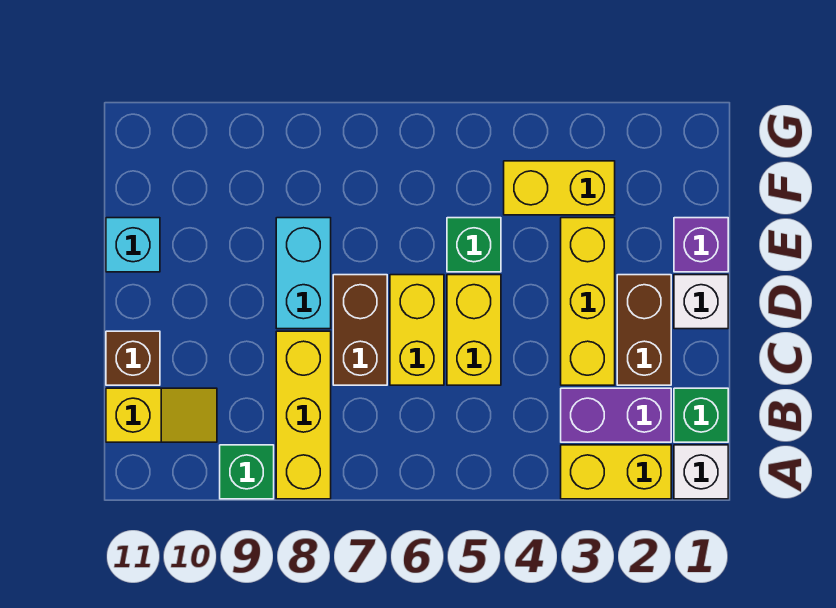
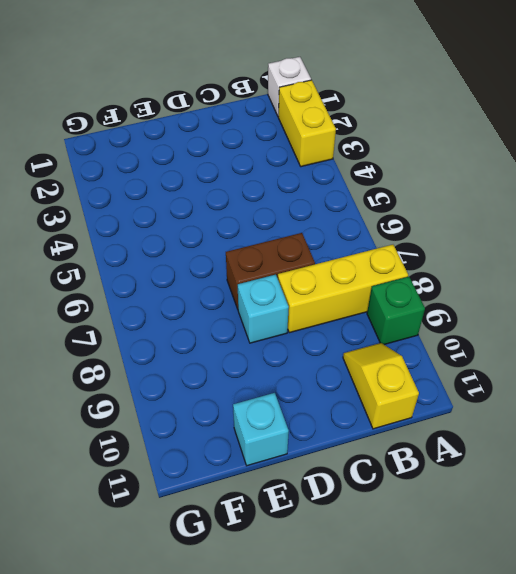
cyan 1x1 brick [238,275,289,343] -> cyan 1x2 brick [276,218,331,329]
none -> green 1x1 brick [674,388,728,442]
none -> purple 1x2 brick [561,388,671,442]
none -> brown 1x2 brick [617,275,671,385]

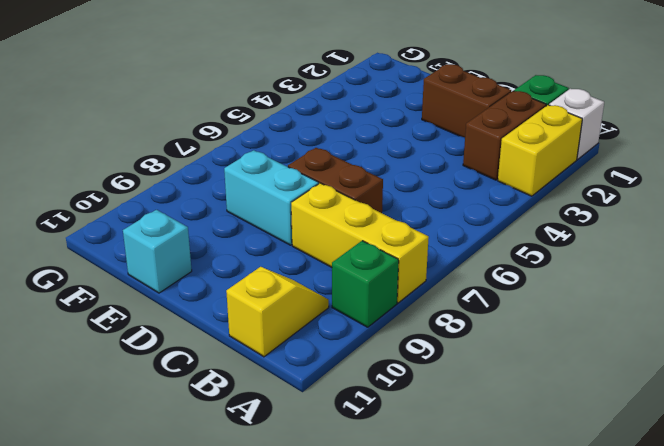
brown 1x2 brick [463,91,546,180] -> purple 1x2 brick [561,388,671,442]
none -> yellow 1x3 brick [561,218,615,385]
none -> yellow 1x2 brick [447,275,501,385]
none -> yellow 1x2 brick [390,275,444,385]

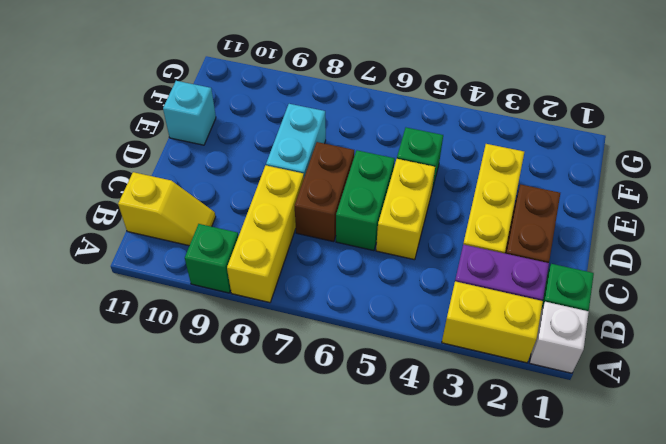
green 1x2 brick [336,150,395,251] -> yellow 1x2 brick [390,275,444,385]
none -> brown 1x1 brick [106,331,160,385]
none -> white 1x1 brick [674,275,728,329]
none -> purple 1x1 brick [674,218,728,272]

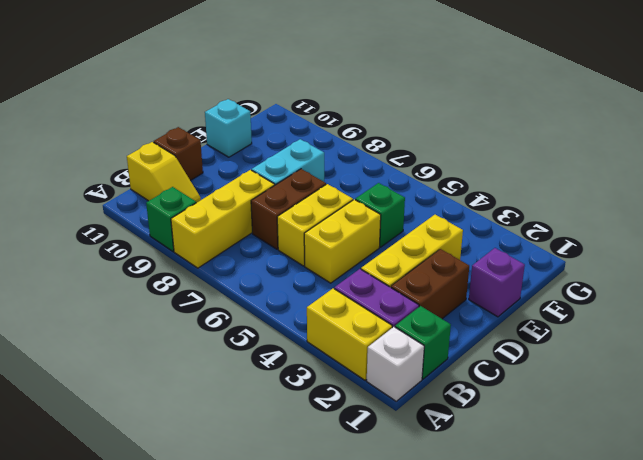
none -> white 1x1 brick [674,275,728,329]
none -> yellow 1x2 brick [504,161,615,215]

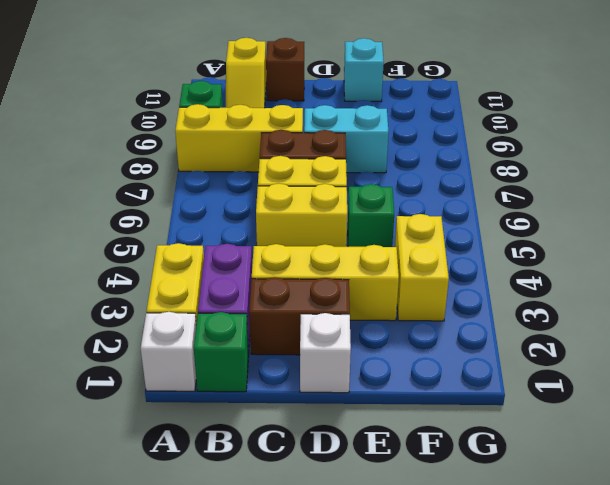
none -> purple 1x1 brick [674,218,728,272]

